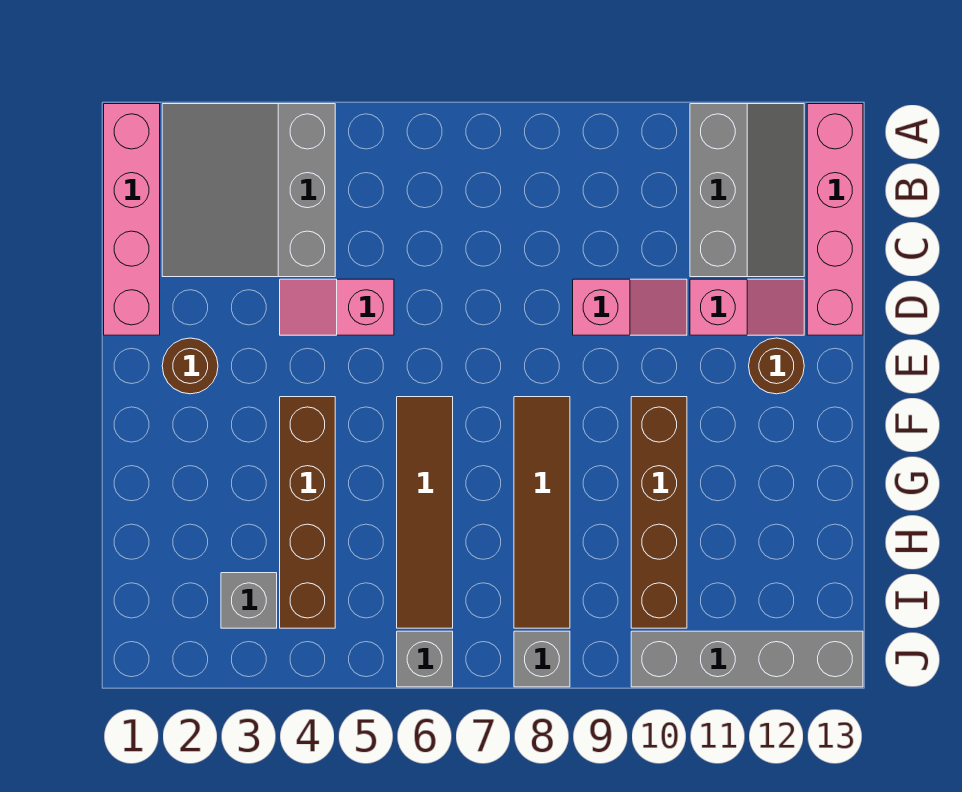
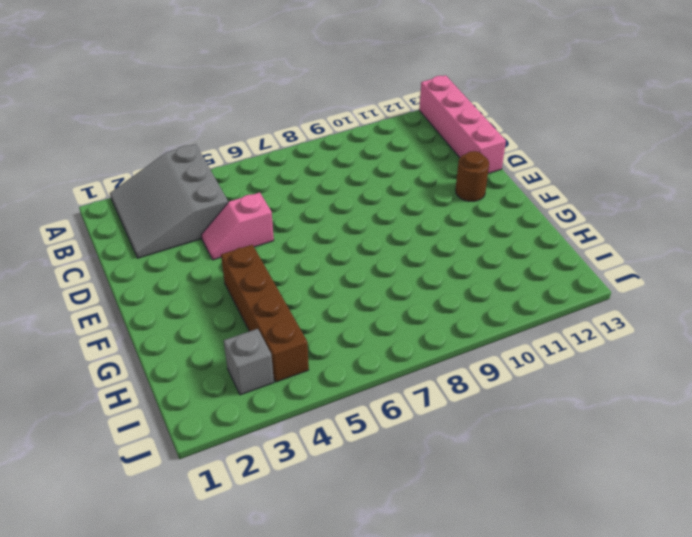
none -> pink 1x4 brick [104,104,160,335]
none -> grey 2x3 slope [690,104,804,277]
none -> pink 1x2 slope [573,279,687,335]

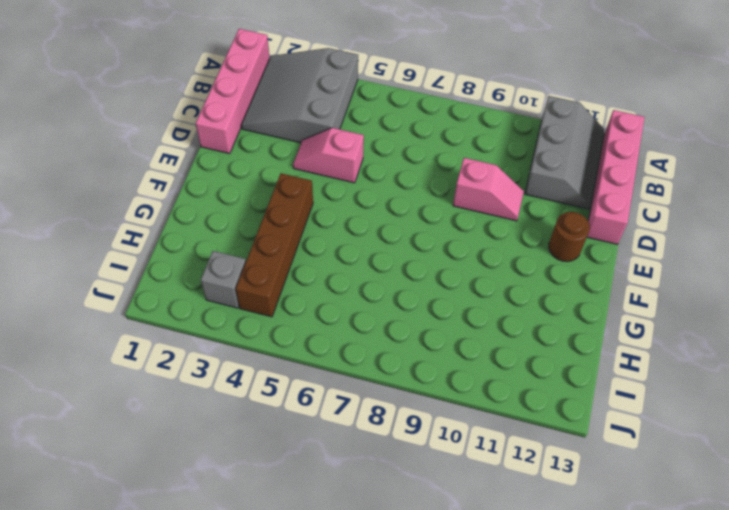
none -> pink 1x2 slope [690,279,804,335]
none -> brown 1x1 round brick [162,338,218,394]
none -> brown 1x4 tile [397,397,453,628]

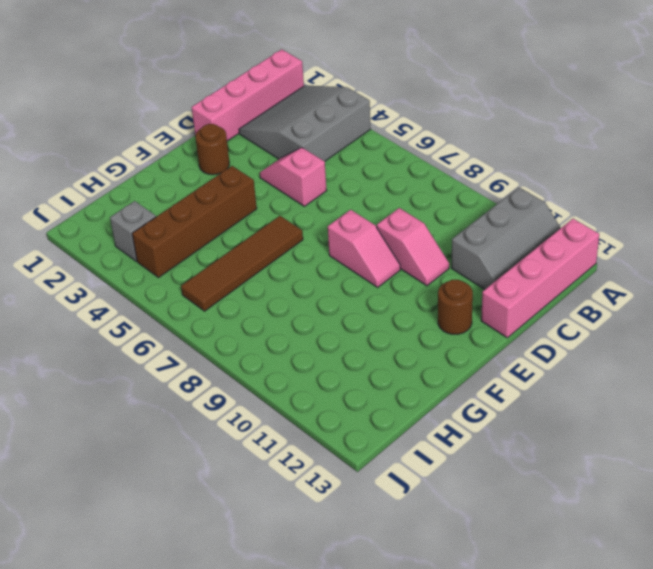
pink 1x2 slope [328,210,400,287] -> pink 1x2 slope moved to [690,279,804,335]
none -> brown 1x4 tile [514,397,570,628]
none -> brown 1x4 brick [631,397,687,628]
none -> grey 1x1 brick [397,631,453,687]

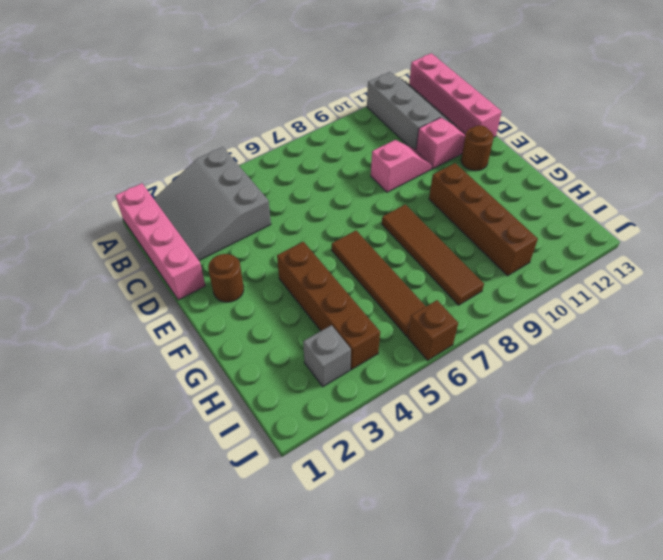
brown 1x1 brick [408,300,458,360] -> grey 1x1 brick [397,631,453,687]
none -> pink 1x2 slope [280,279,394,335]
none -> grey 1x1 brick [514,631,570,687]
none -> grey 1x4 brick [631,631,863,687]

